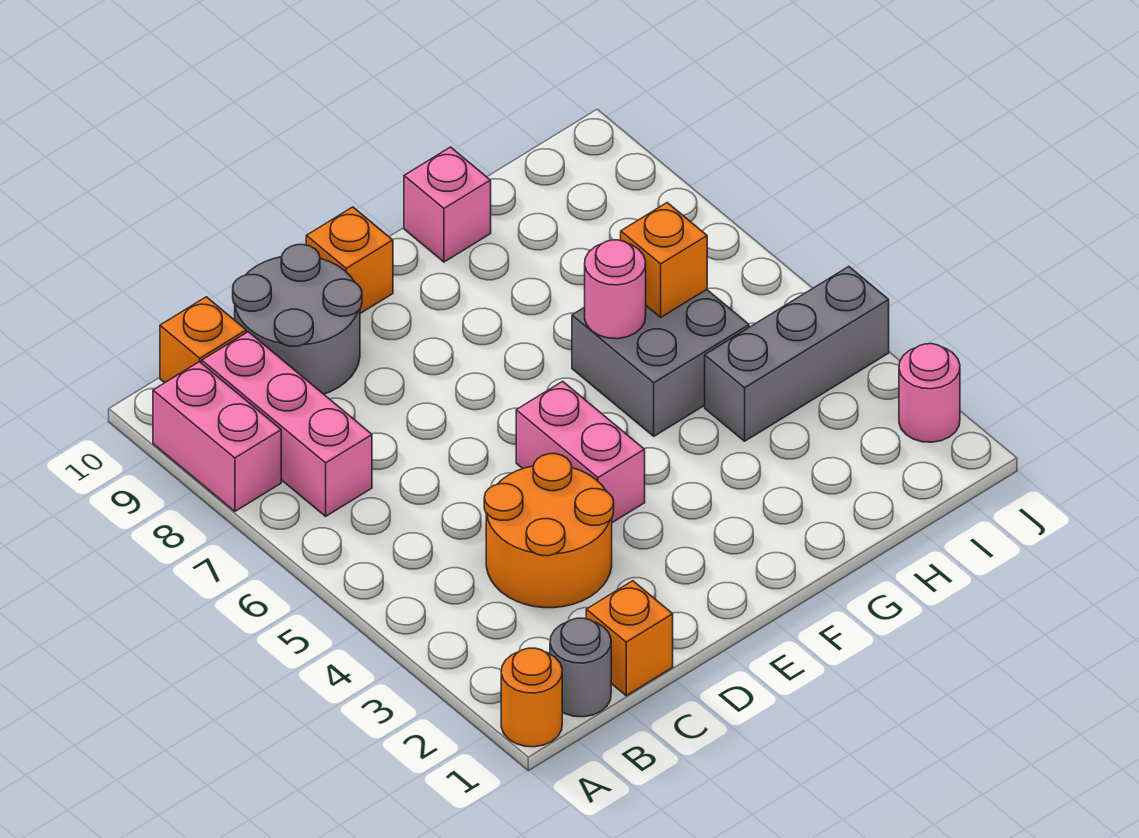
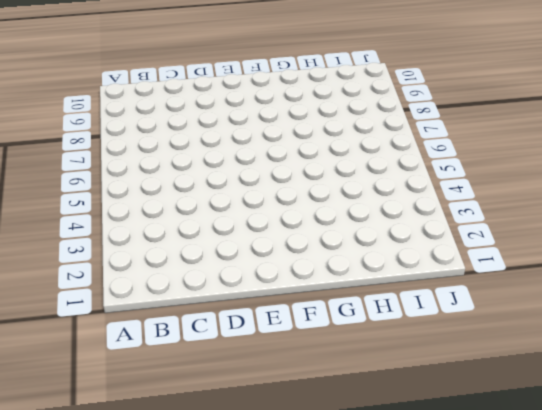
none -> orange 1x1 round brick [501,648,562,747]
none -> pink 1x2 brick [153,362,281,511]
none -> grey 1x1 round brick [550,618,611,717]

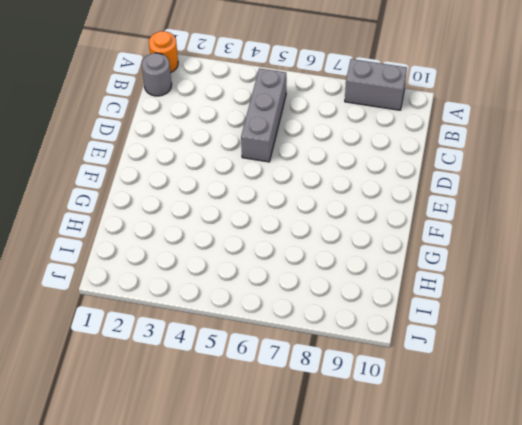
grey 1x2 brick [345,59,407,110] -> pink 1x2 brick [153,362,281,511]
grey 1x3 brick [241,68,286,162] -> grey 1x3 brick moved to [705,267,889,441]
none -> pink 1x3 brick [202,332,372,516]
none -> orange 1x1 brick [160,297,246,383]
none -> orange 1x1 brick [586,581,673,696]

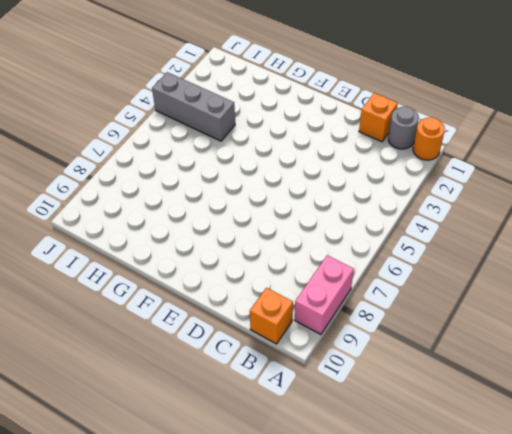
none -> pink 1x3 brick [202,332,372,516]
none -> orange 2x2 round brick [484,454,614,608]
none -> grey 2x2 round brick [233,245,362,394]

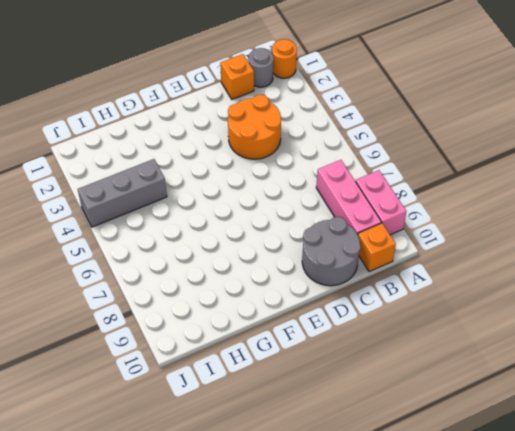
none -> pink 1x2 brick [516,381,645,523]
none -> orange 1x1 brick [306,207,393,313]
none -> grey 2x2 brick [572,290,749,436]

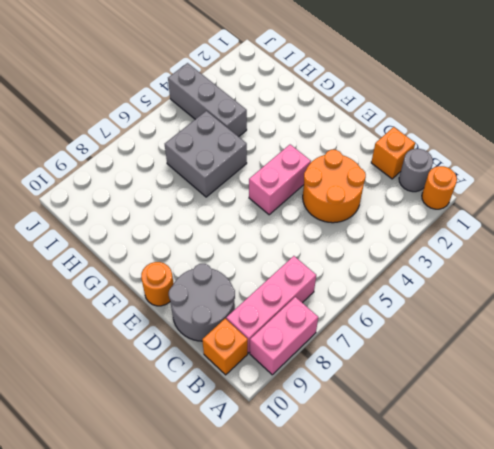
orange 1x1 round brick [141,262,174,306] -> orange 1x1 brick [306,207,393,313]
none -> pink 1x1 brick [404,147,491,262]
none -> pink 1x1 round brick [899,344,960,442]
none -> pink 1x1 round brick [585,240,646,339]

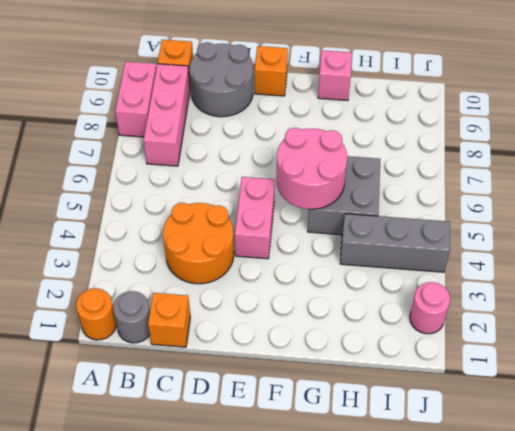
pink 2x2 round brick [276,128,347,209] -> pink 1x1 round brick [585,240,646,339]
none -> orange 1x1 brick [621,203,707,317]

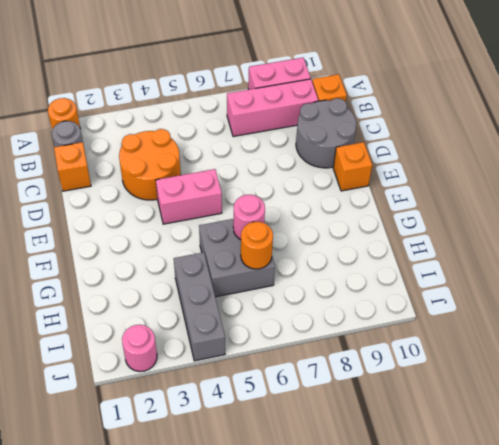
orange 1x1 round brick [241,222,273,269] -> orange 1x1 brick [621,203,707,317]
none -> pink 1x1 brick [404,147,491,262]

